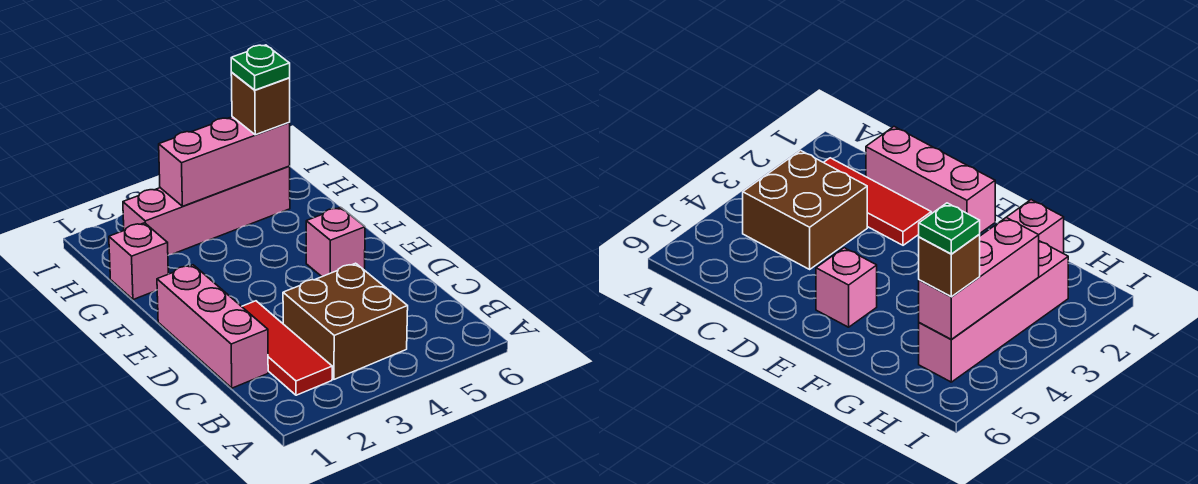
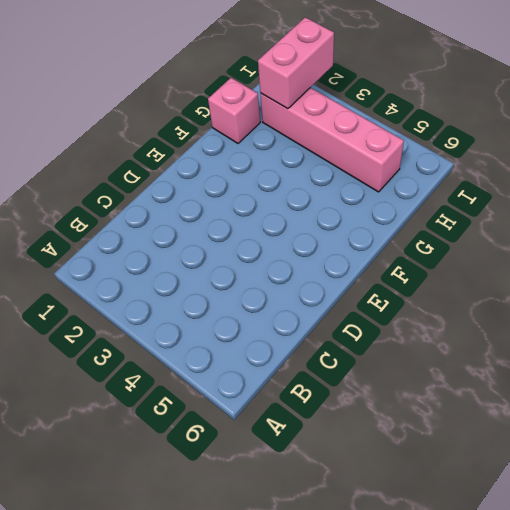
pink 1x2 brick [258,17,334,109] -> none
none -> red 1x3 tile [242,301,332,395]
none -> brown 2x2 brick [283,263,408,379]

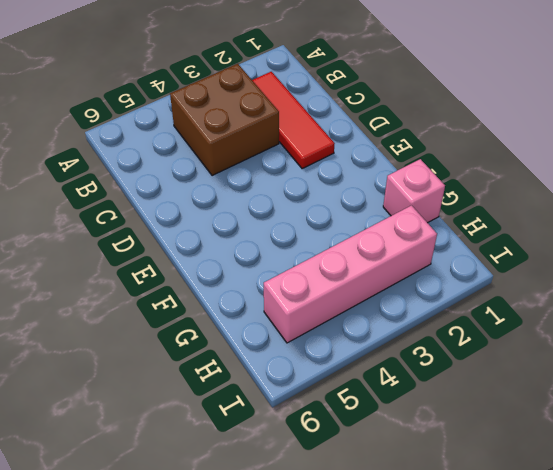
none -> pink 1x3 brick [157,265,268,388]
none -> pink 1x1 brick [306,207,365,277]

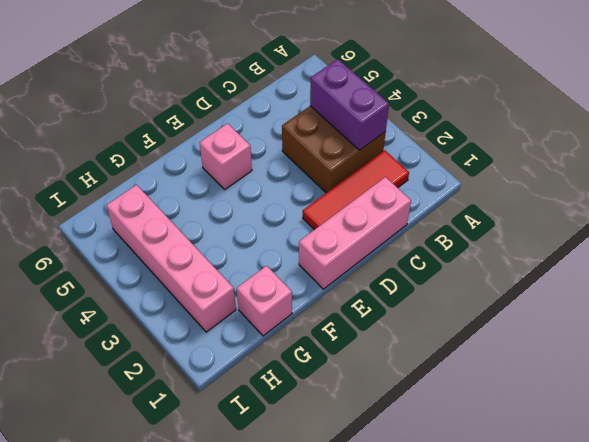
purple 1x2 brick [310,59,389,150] -> none
none -> pink 1x3 brick [159,117,290,206]
none -> brown 1x1 brick [231,73,290,135]

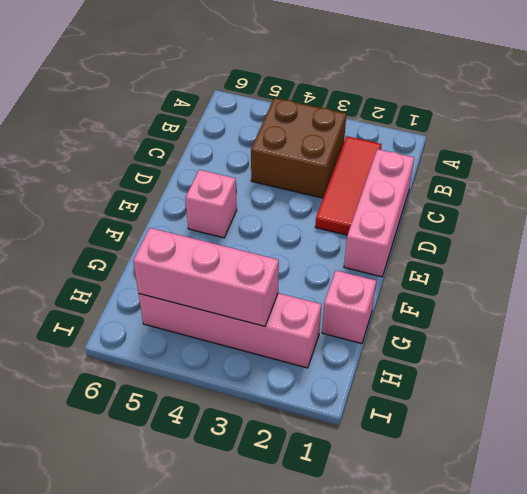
none -> brown 1x1 brick [231,73,290,135]
none -> green 1x1 plate [231,45,290,90]

